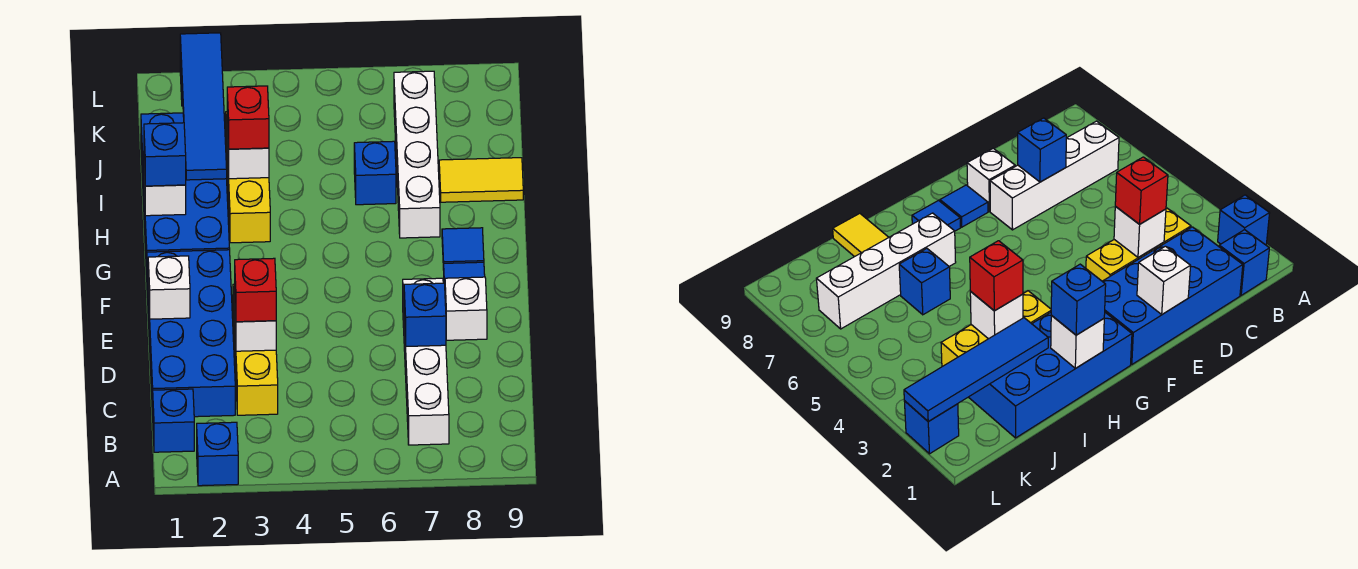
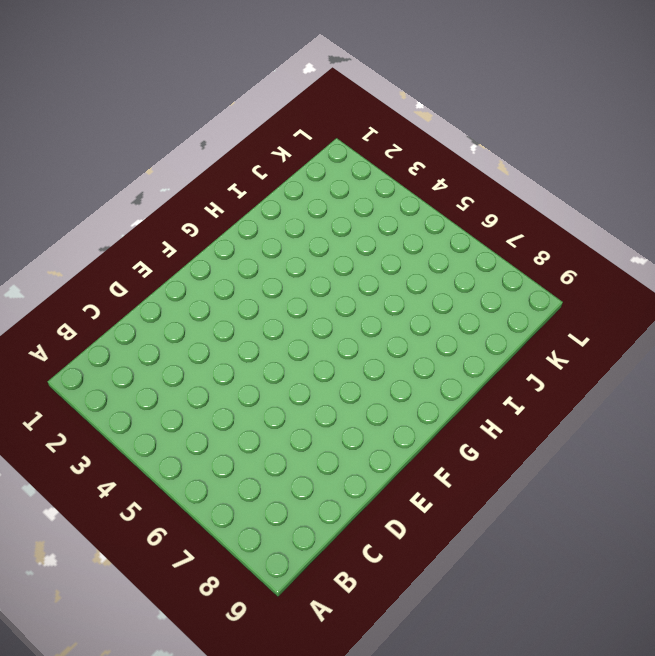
none -> blue 1x1 brick [197,422,238,486]
none -> blue 1x1 brick [153,389,194,452]
none -> white 1x4 brick [403,278,449,445]

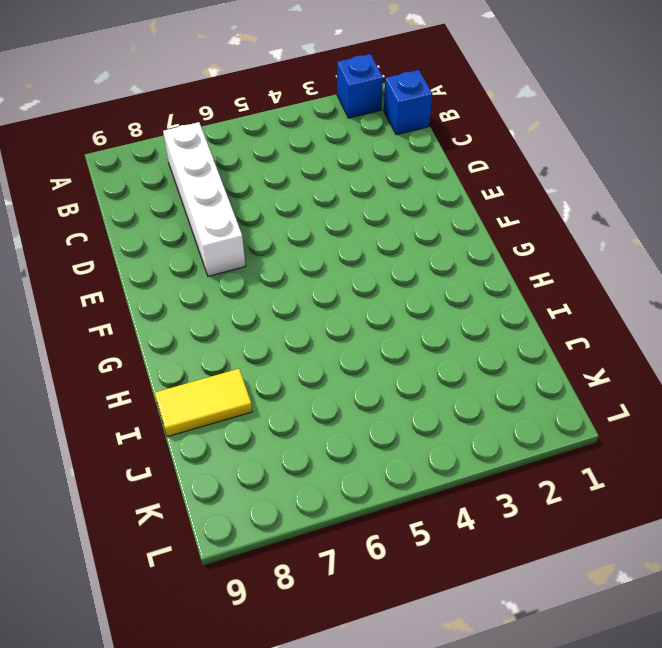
none -> blue 2x4 brick [147,250,235,417]
none -> yellow 1x3 brick [233,284,278,415]
none -> white 1x1 brick [445,277,487,340]

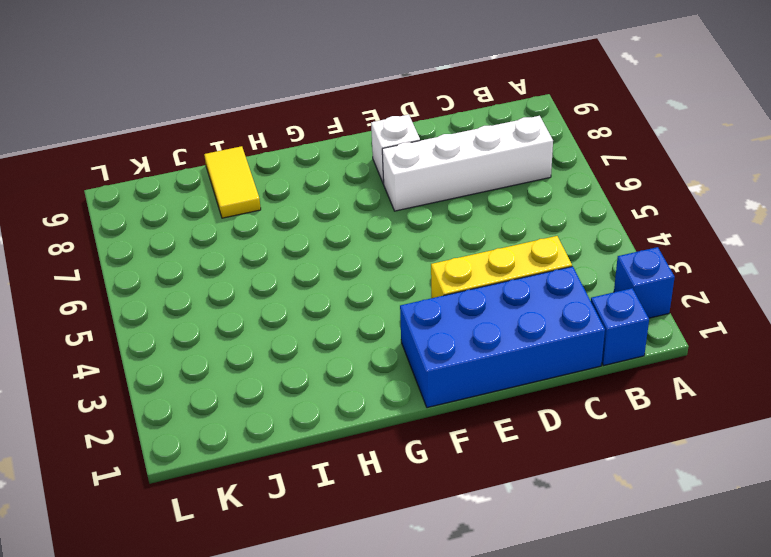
none -> blue 1x1 tile [444,262,485,283]
none -> blue 2x4 brick [141,113,230,274]
none -> blue 1x1 tile [442,228,484,270]

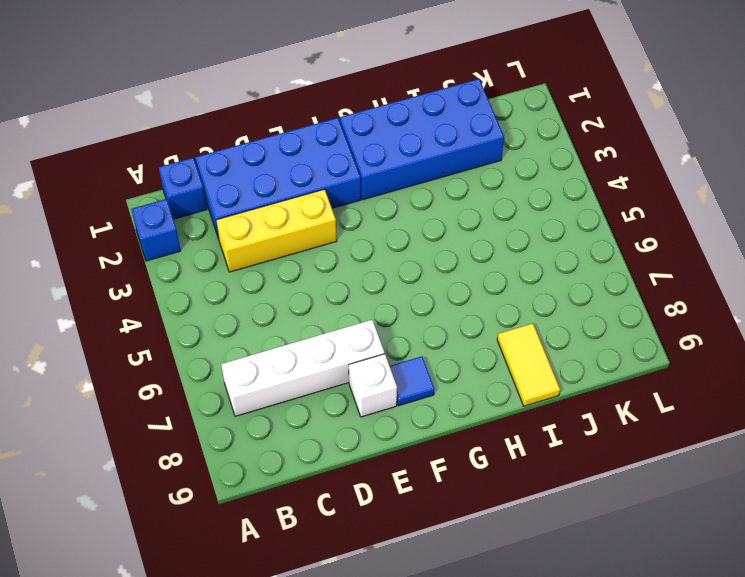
none -> blue 1x1 tile [442,228,484,270]
none -> yellow 1x3 brick [226,112,270,243]
none -> white 1x4 brick [394,71,440,238]

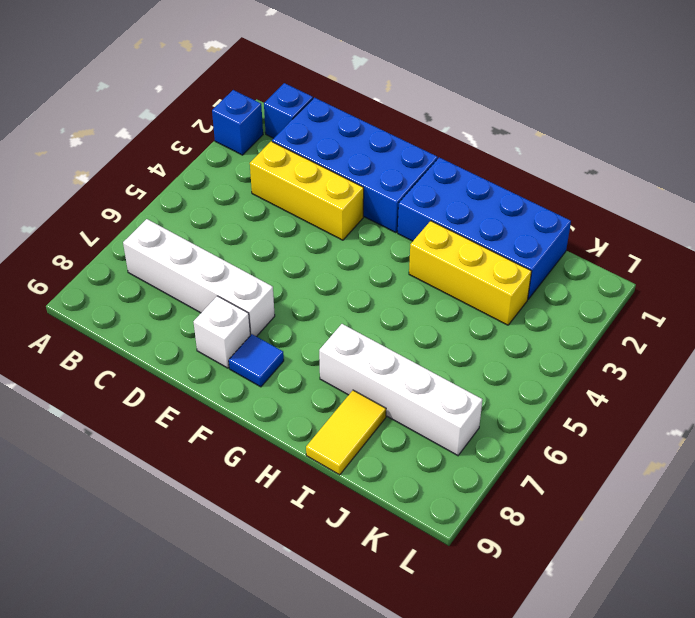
none -> blue 1x1 tile [442,228,484,270]
none -> blue 1x1 brick [354,141,396,205]
none -> blue 1x1 brick [904,401,959,454]

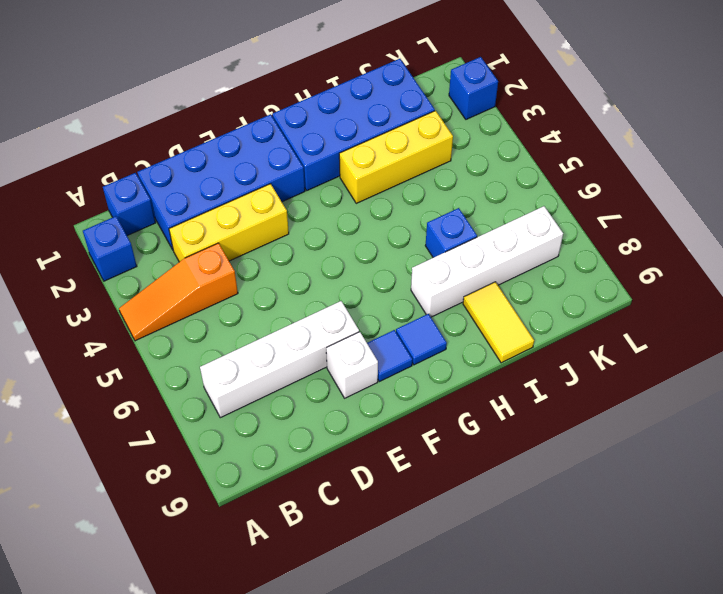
orange 1x3 slope [119,243,238,341] -> none
none -> white 1x1 brick [235,311,276,351]
none -> blue 1x1 brick [404,283,446,346]
none -> white 1x1 brick [148,256,190,319]

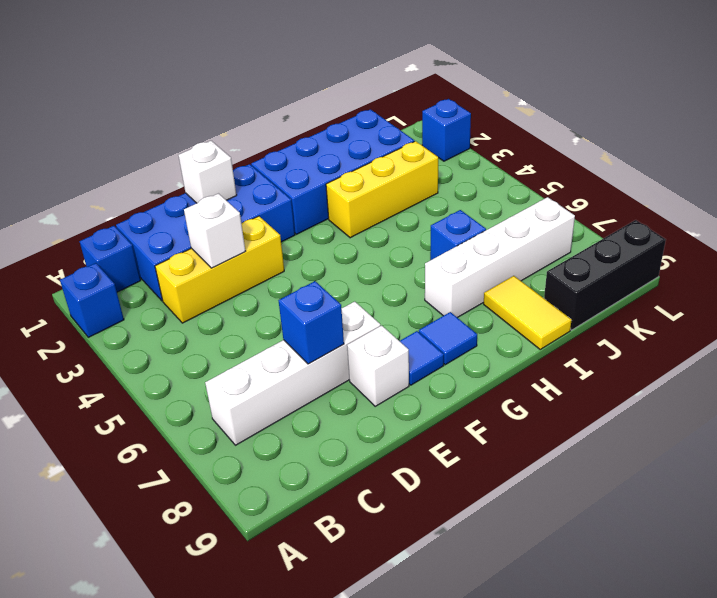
black 1x3 brick [544,220,666,330] -> none
none -> white 1x1 brick [144,168,186,216]
none -> blue 1x4 tile [180,33,227,180]
none -> white 1x1 brick [227,124,269,179]

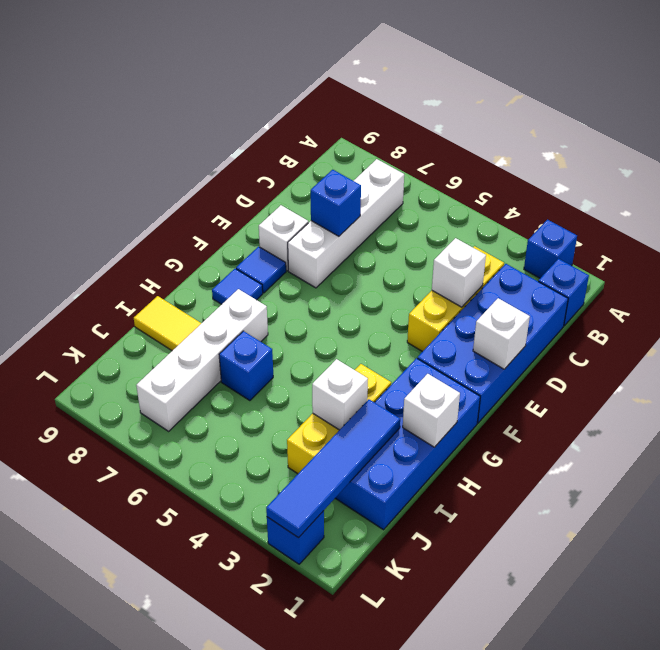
none -> red 1x1 brick [235,258,276,322]
none -> blue 1x1 brick [144,123,186,186]
none -> red 1x1 brick [227,86,269,149]

